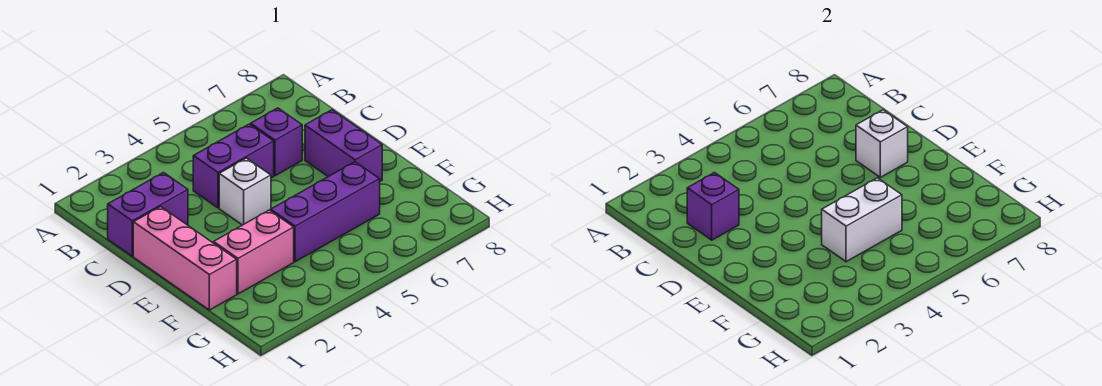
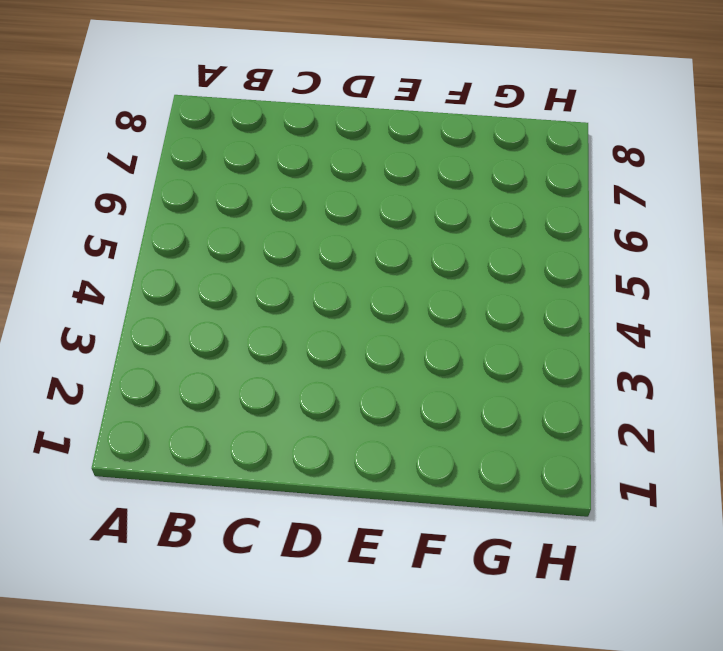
none -> purple 1x2 brick [108,173,188,256]
none -> purple 1x2 brick [193,124,274,208]

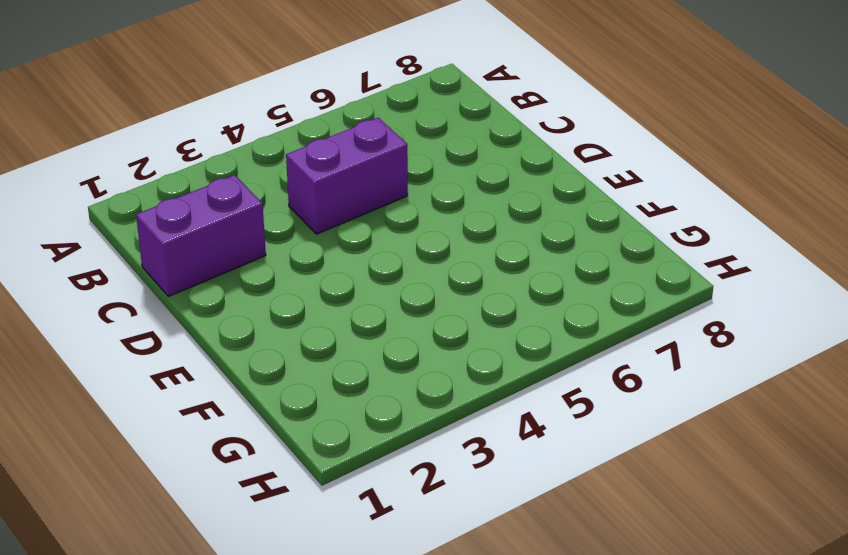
none -> purple 1x1 brick [251,108,302,176]
none -> pink 1x3 brick [133,207,237,310]

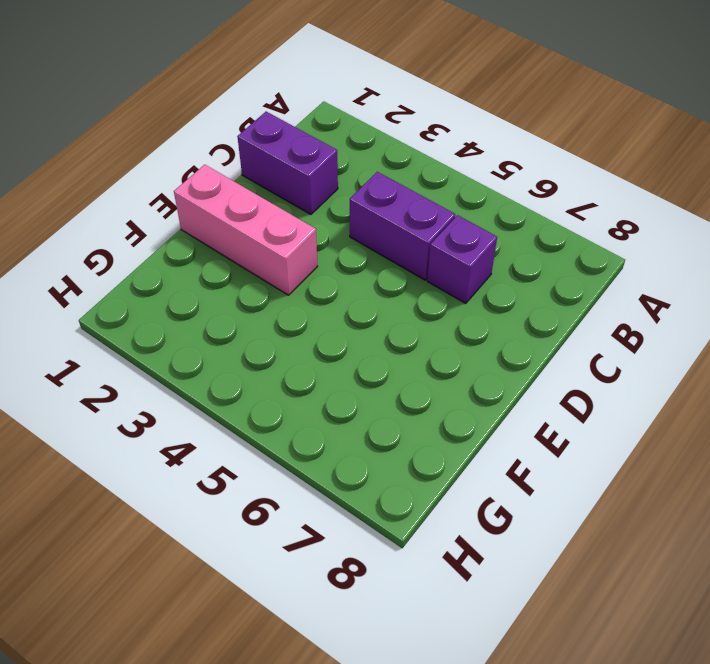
pink 1x3 brick [174,165,317,295] -> pink 1x3 brick turned to [133,207,237,310]
none -> white 1x1 brick [219,158,271,225]
none -> purple 1x2 brick [305,110,382,181]

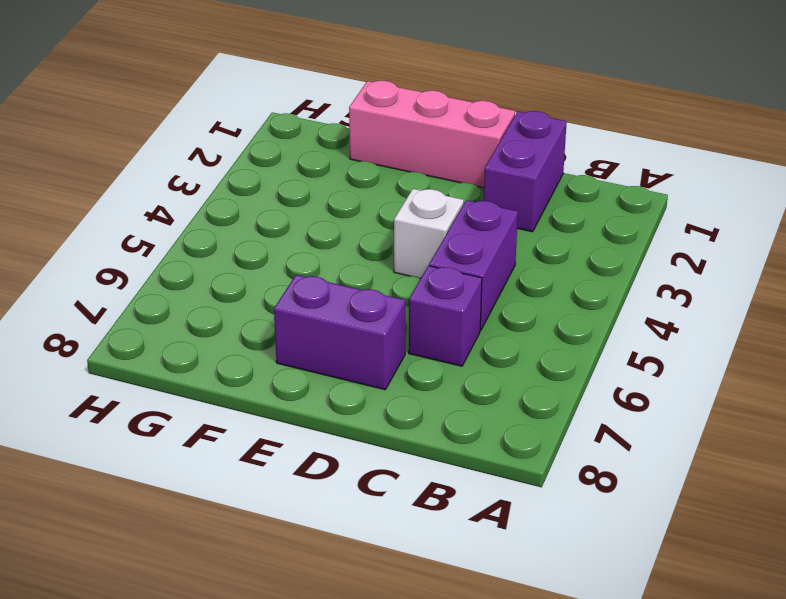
none -> pink 1x2 brick [214,210,294,294]
none -> purple 1x3 brick [271,162,380,262]

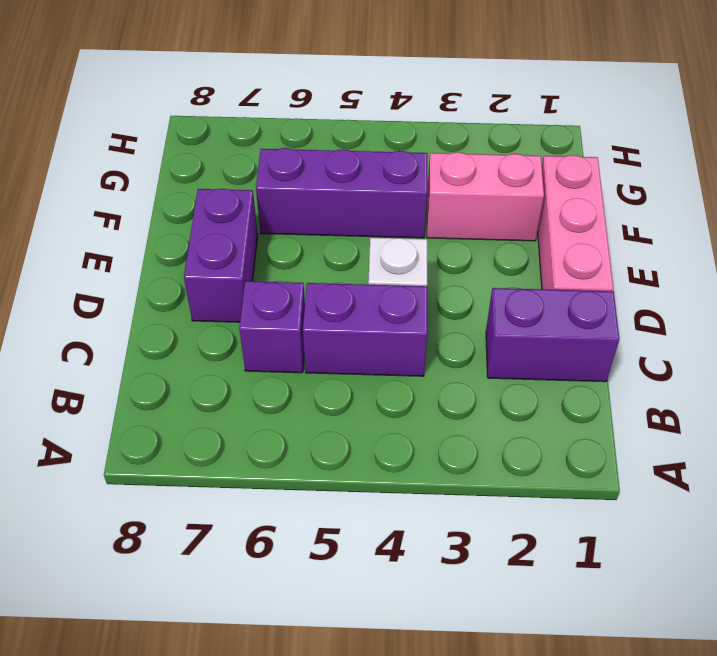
none -> purple 1x1 brick [687,173,739,240]
none -> white 1x1 brick [856,110,908,177]

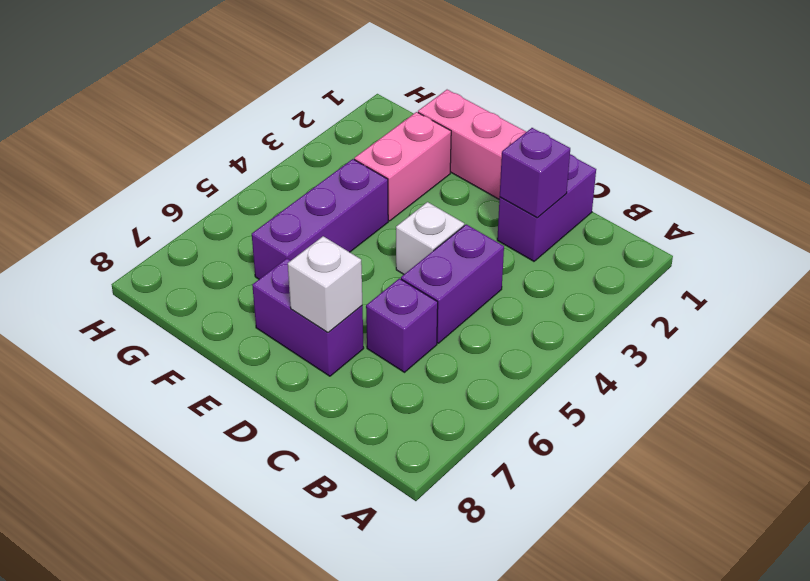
none -> white 1x2 brick [822,178,902,262]

